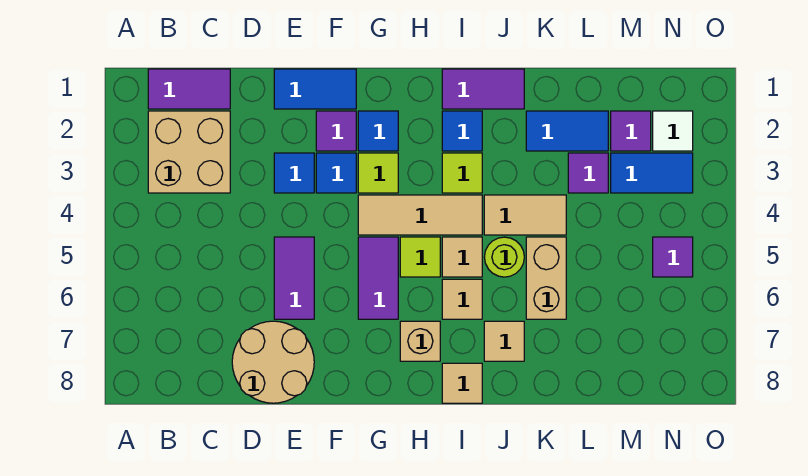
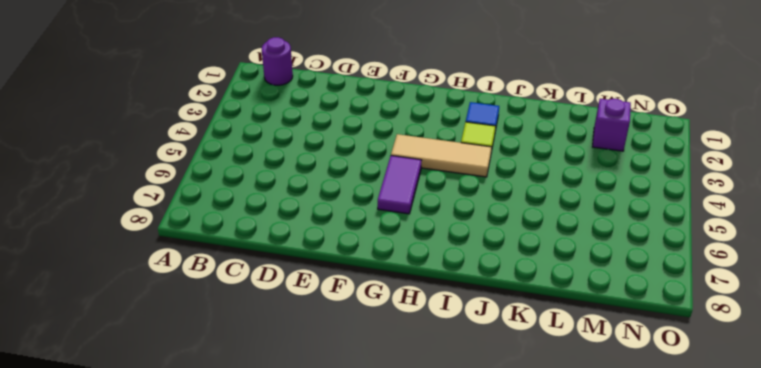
purple 1x1 round brick [262,37,293,85] -> purple 1x2 tile [148,69,230,109]
purple 1x1 brick [593,99,631,151] -> purple 1x1 tile [611,111,651,151]
none -> tan 2x2 brick [148,111,230,193]
none -> tan 2x2 round brick [232,321,314,403]
none -> blue 1x2 tile [274,69,356,109]
none -> blue 1x1 tile [274,153,314,193]

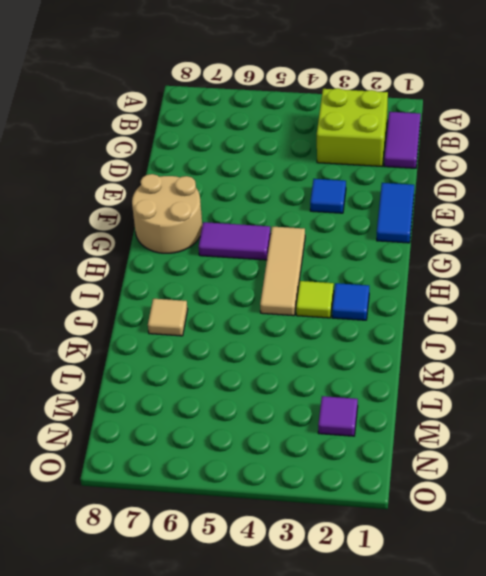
lime 2x2 brick [317,88,388,166] -> tan 2x2 brick [148,111,230,193]
tan 2x2 round brick [132,174,202,253] -> tan 2x2 round brick moved to [232,321,314,403]
none -> purple 1x2 tile [274,237,314,319]
none -> purple 1x1 tile [316,111,356,151]
none -> blue 1x1 tile [316,153,356,193]
none -> blue 1x1 tile [358,111,398,151]

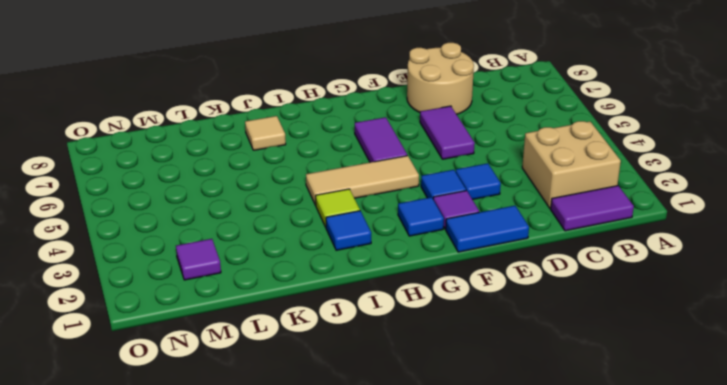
none -> lime 1x1 tile [358,153,398,193]
none -> lime 1x1 tile [400,237,440,277]
none -> tan 1x1 brick [400,321,440,361]
none -> purple 1x2 tile [442,69,524,109]

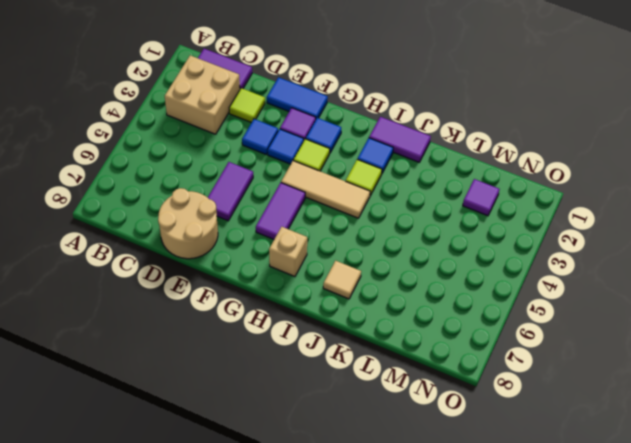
lime 1x1 tile [229,88,265,122] -> lime 1x1 tile moved to [400,237,440,277]
none -> tan 1x1 tile [442,237,482,277]
none -> tan 1x1 tile [442,279,482,319]
none -> tan 1x1 tile [442,363,482,403]
none -> tan 1x2 tile [484,195,566,235]

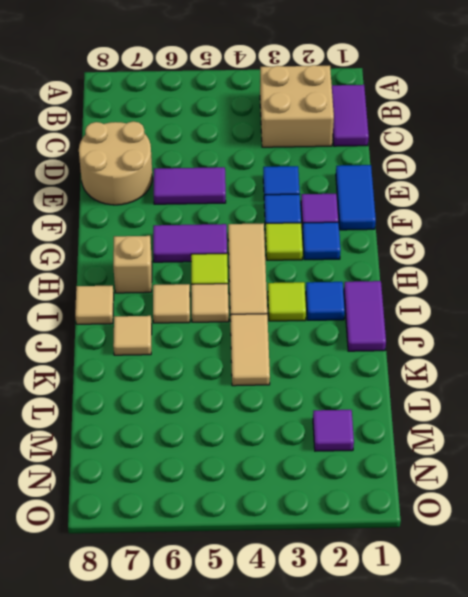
none -> lime 1x1 round brick [484,237,524,277]
none -> blue 1x2 tile [526,111,608,151]
none -> tan 1x2 brick [526,237,566,319]
none -> purple 1x1 tile [568,153,608,193]

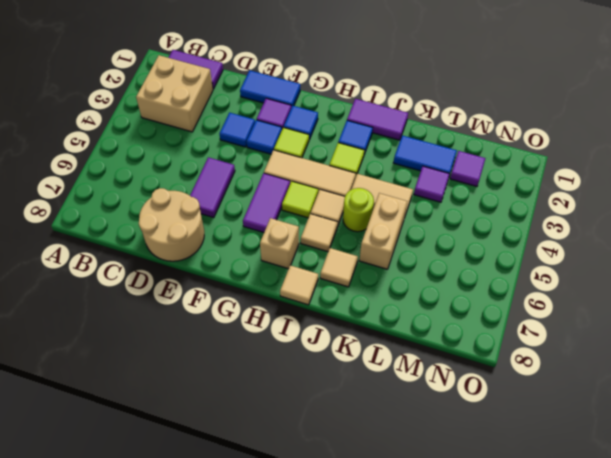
none -> blue 1x2 tile [611,153,693,193]
none -> white 1x1 tile [653,111,693,151]
none -> purple 1x1 tile [653,237,693,277]

